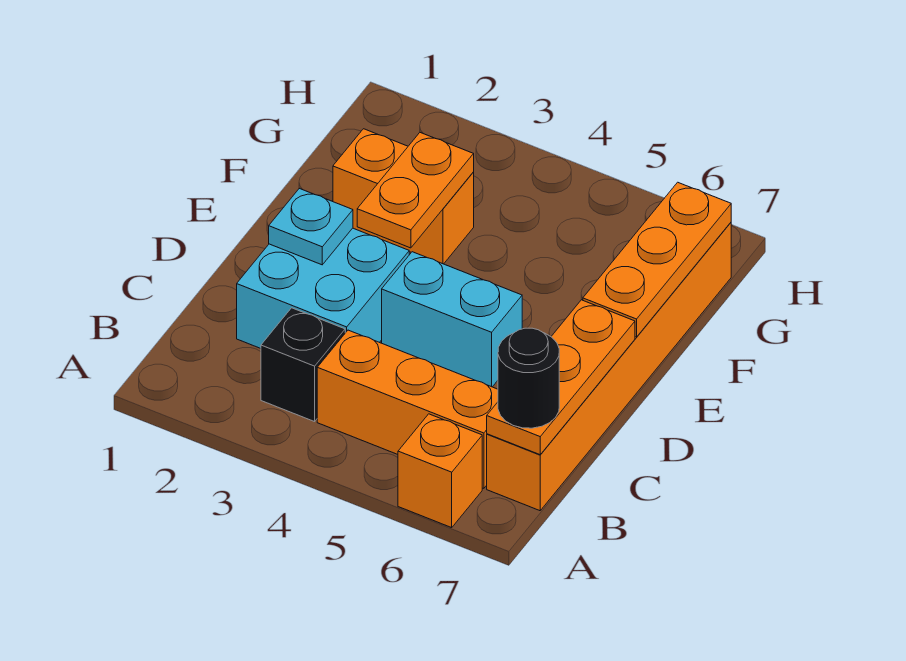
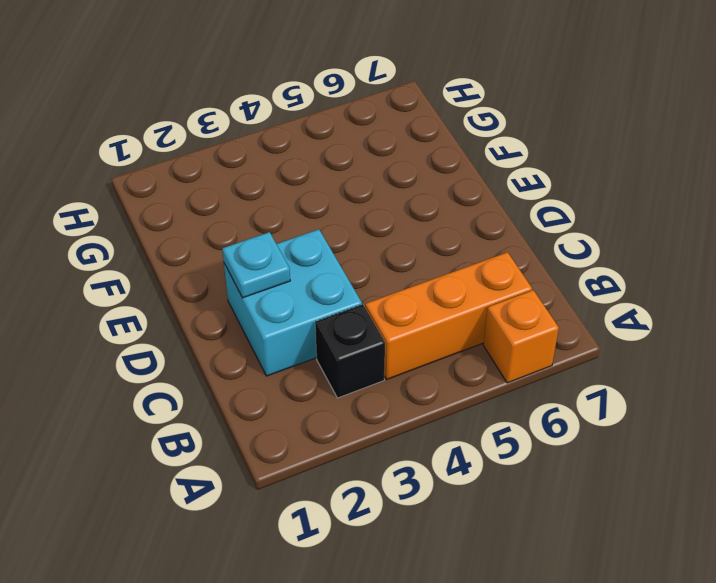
none -> orange 1x6 brick [487,223,731,511]
none -> cyan 1x2 brick [382,252,522,387]
none -> orange 1x2 brick [333,129,474,264]

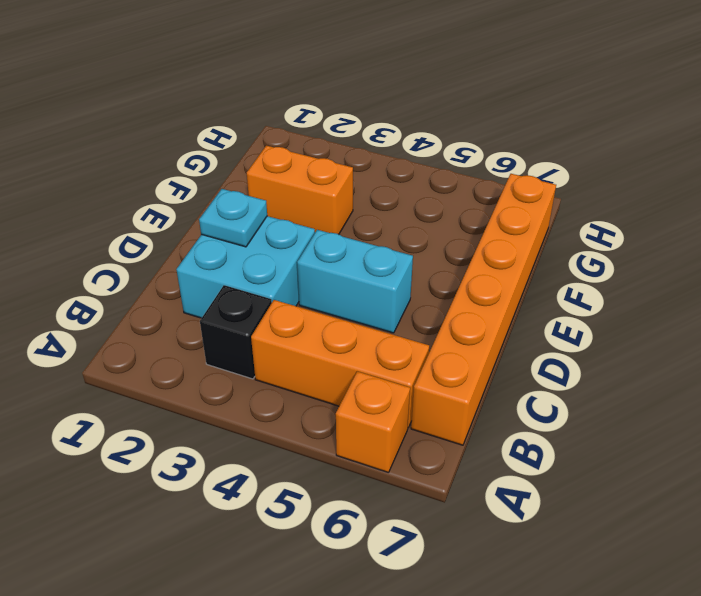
none -> orange 1x3 plate [487,300,635,455]
none -> orange 1x2 plate [357,133,474,248]
none -> orange 1x3 plate [583,182,731,337]

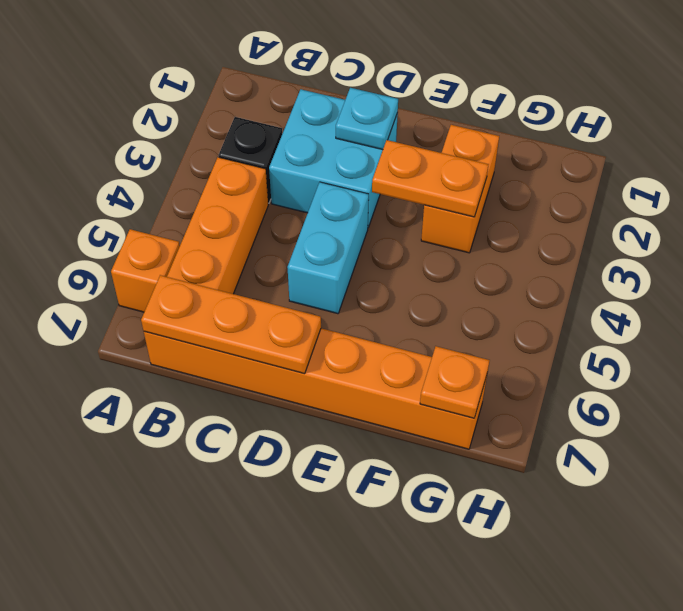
orange 1x1 plate [420,346,490,418] -> orange 1x3 plate [583,182,731,337]
none -> black 1x1 round brick [498,328,559,428]

